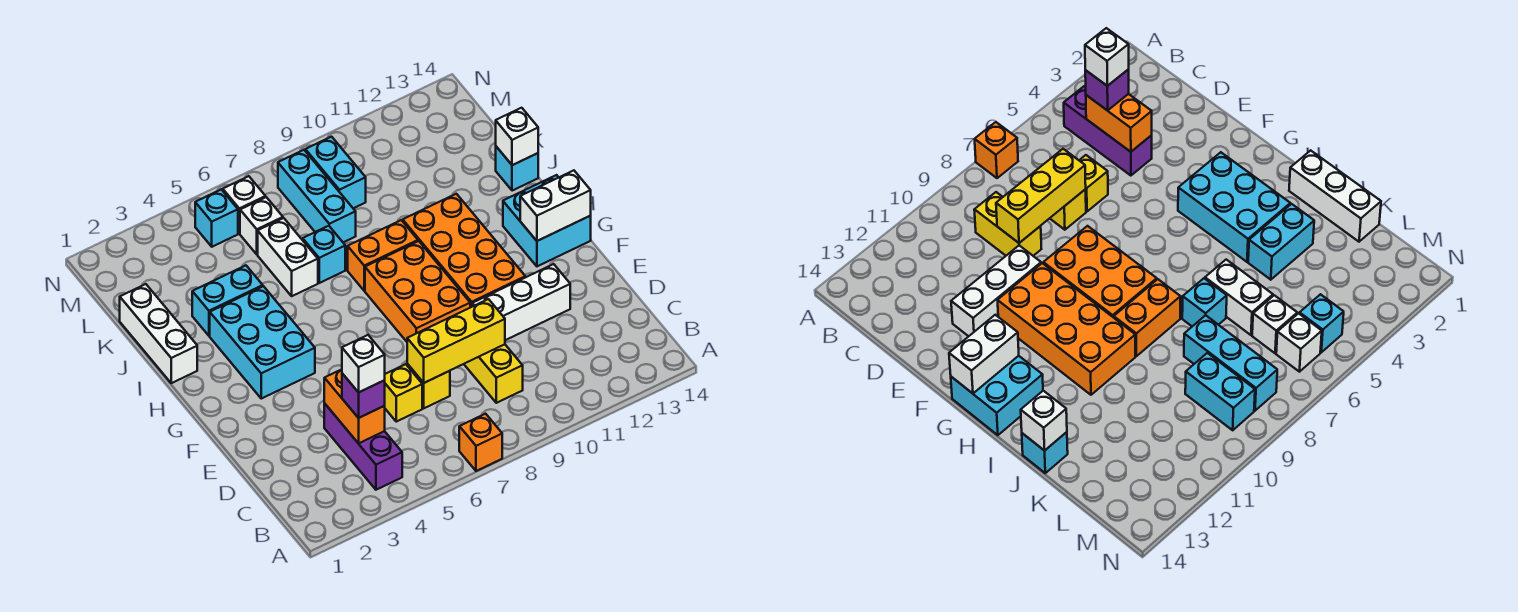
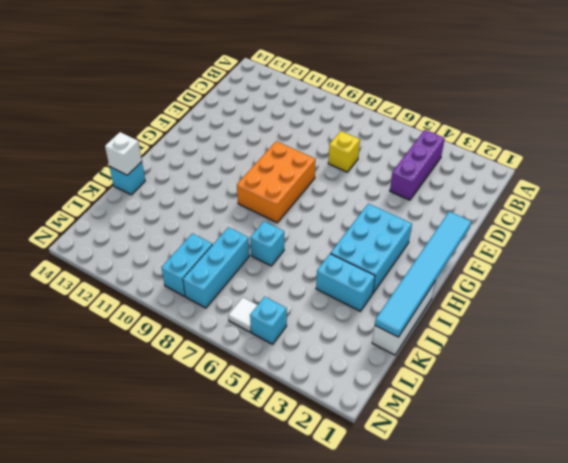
cyan 1x6 tile [375,212,471,337] -> none
white 1x1 tile [228,297,257,332] -> white 1x1 brick [223,176,266,234]
none -> orange 1x1 brick [459,414,502,471]
none -> yellow 1x2 brick [464,344,523,403]
none -> yellow 1x1 brick [385,364,422,422]

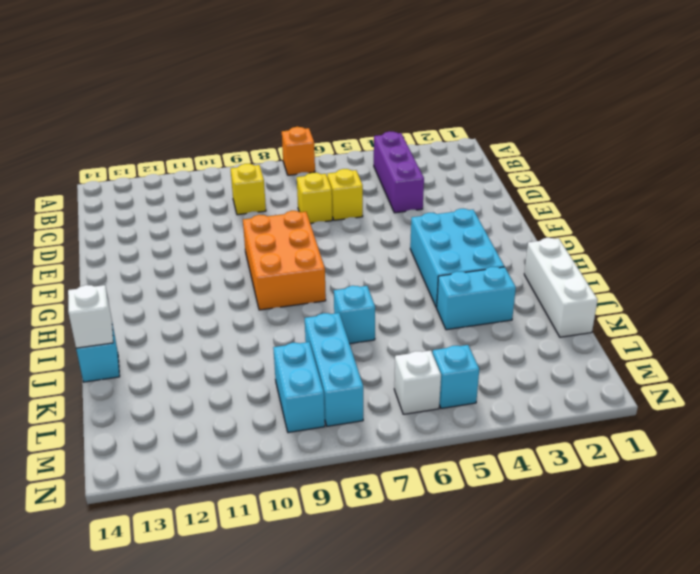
yellow 1x1 brick [231,164,266,215] -> yellow 1x2 brick [464,344,523,403]
none -> white 1x3 brick [472,264,570,340]
none -> orange 2x4 brick [403,194,525,307]
none -> cyan 2x2 brick [503,175,591,266]

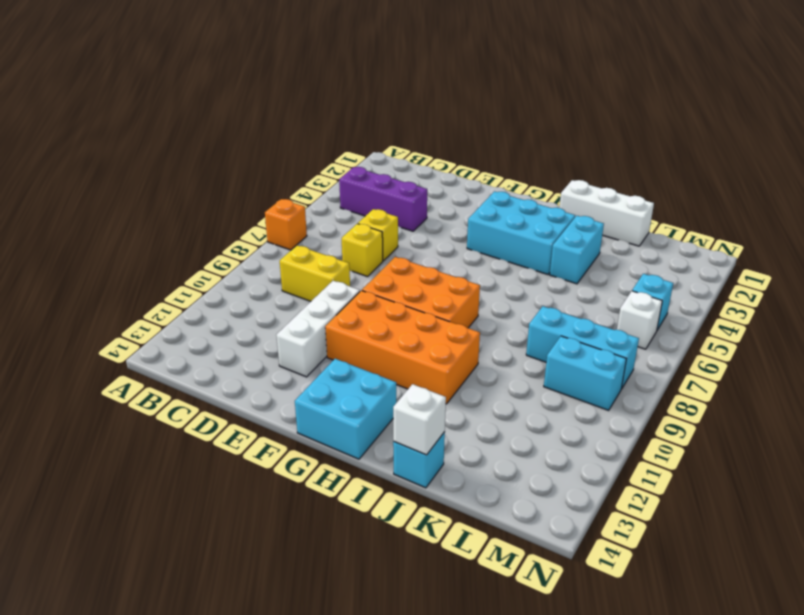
none -> orange 1x2 brick [348,220,418,291]
none -> white 1x2 brick [258,218,318,296]
none -> cyan 1x1 brick [303,226,345,283]

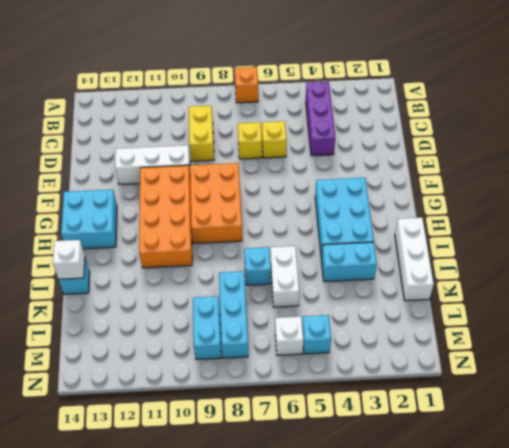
none -> orange 1x2 brick [348,220,418,291]
none -> white 1x1 brick [240,197,283,254]
none -> orange 1x2 brick [324,369,385,444]

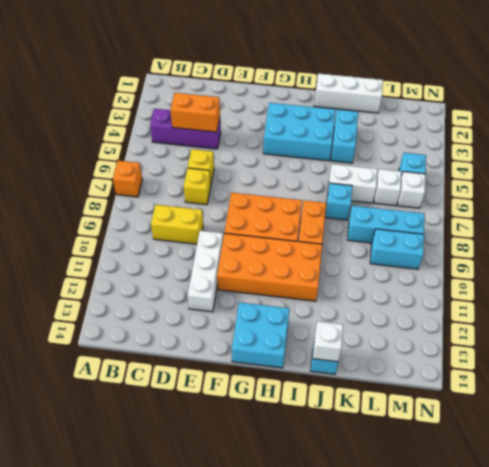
none -> yellow 1x3 brick [407,299,505,383]
none -> white 1x2 brick [520,170,591,241]
none -> purple 1x1 brick [342,373,385,418]

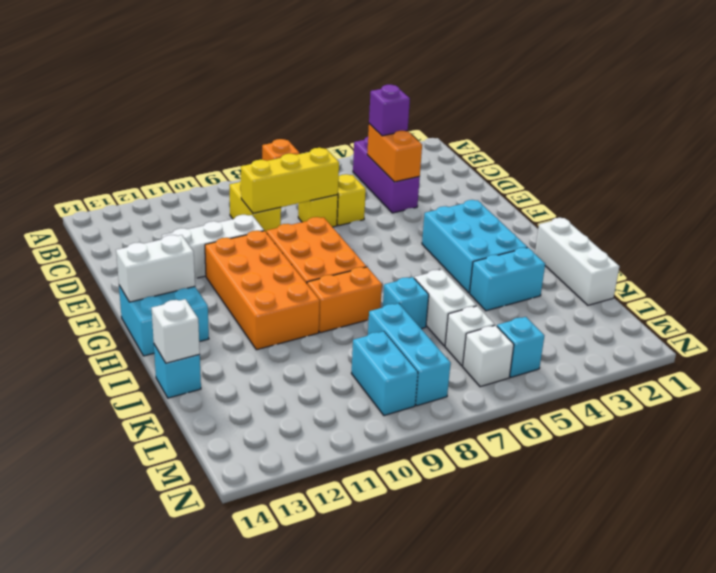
none -> white 1x1 brick [342,335,385,392]

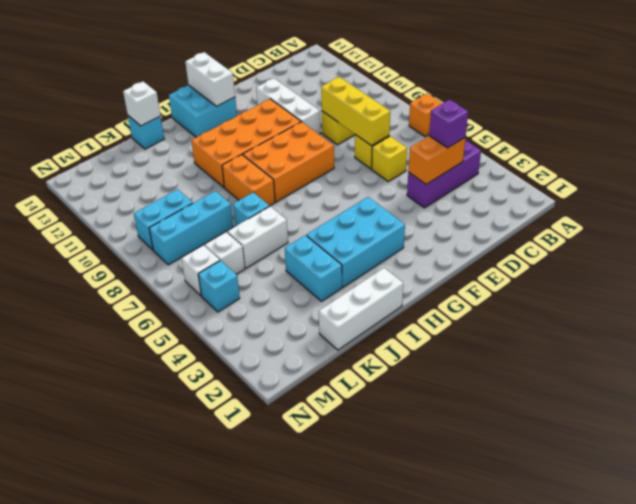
none -> white 1x1 brick [342,335,385,392]

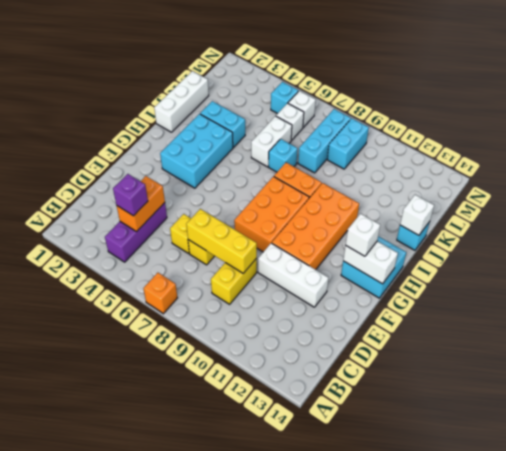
white 1x1 brick [346,214,380,256] -> white 1x1 brick moved to [342,335,385,392]

